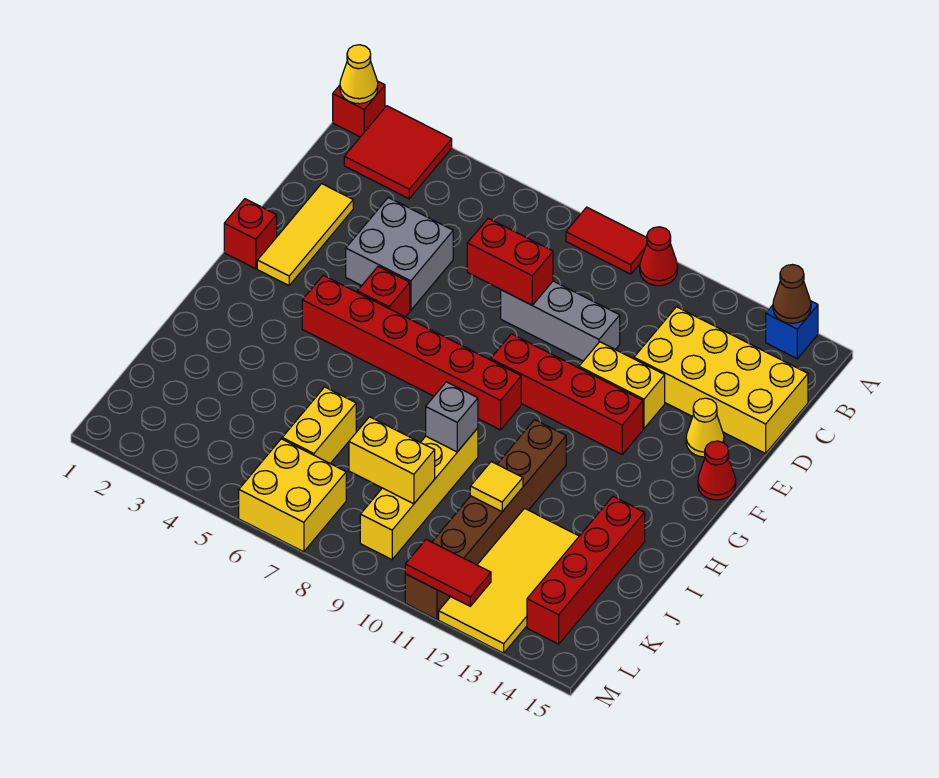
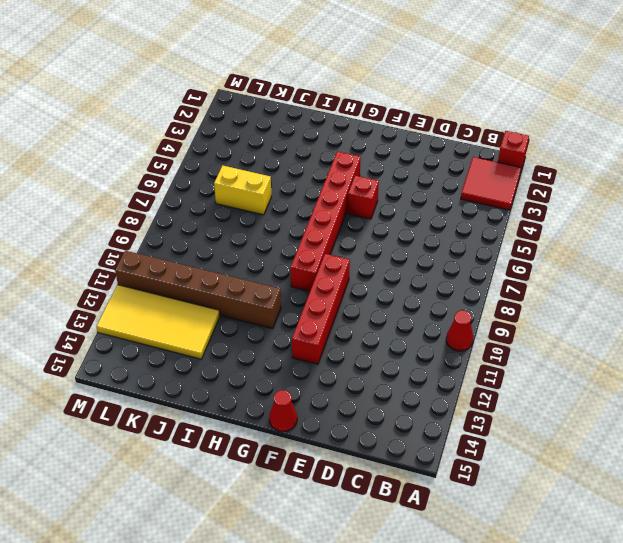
none -> red 1x2 tile [566,207,647,274]
none -> blue 1x1 brick [766,301,818,359]
none -> yellow 2x4 brick [634,307,808,453]

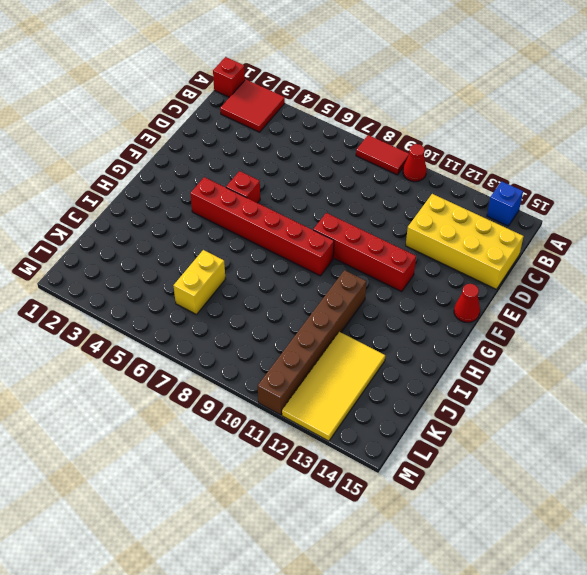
none -> yellow 1x3 tile [257,184,353,285]
none -> grey 2x2 brick [346,198,453,310]
none -> grey 1x3 brick [501,281,620,361]

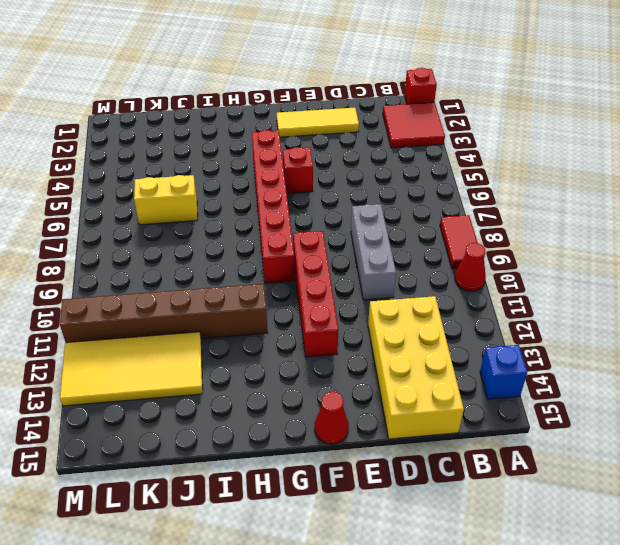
none -> grey 2x2 brick [346,198,453,310]
none -> yellow 1x2 brick [579,342,665,429]
none -> yellow 1x1 cone [686,398,724,457]

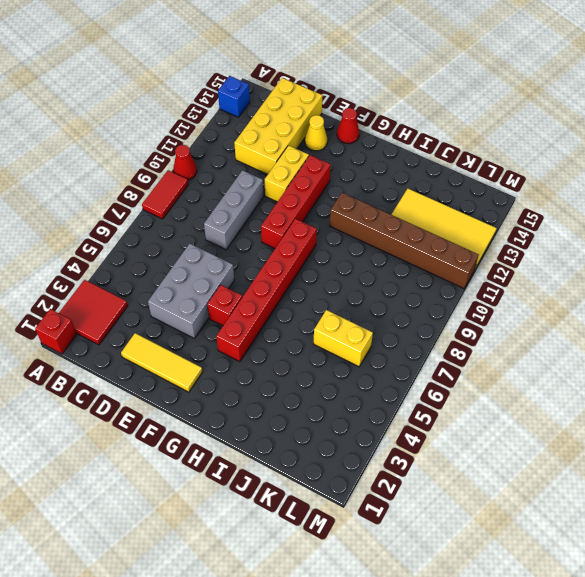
grey 2x3 brick [148,244,234,338] -> grey 2x2 brick [346,198,453,310]
none -> red 1x1 brick [224,199,277,269]
none -> yellow 1x4 brick [360,428,478,560]
none -> red 1x4 brick [527,496,645,644]

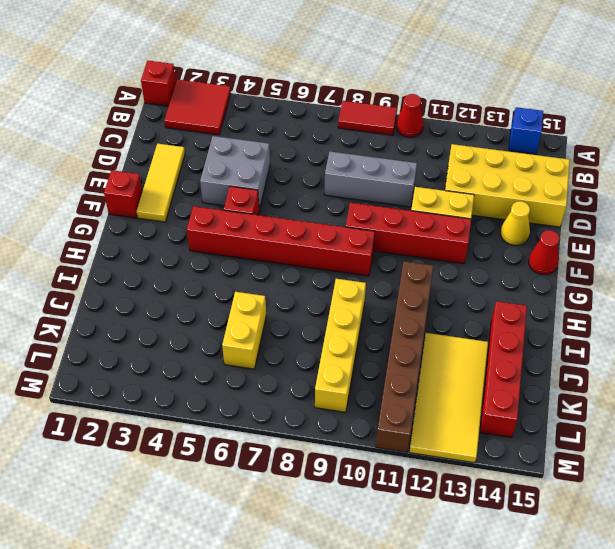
none -> yellow 2x2 brick [239,439,346,552]
none -> yellow 1x1 cone [340,45,378,104]
none -> brown 1x1 cone [773,265,811,323]

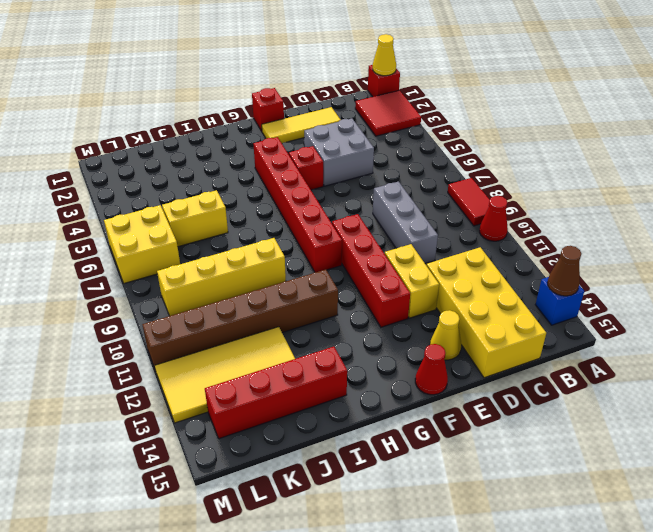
none -> red 1x2 brick [467,218,553,305]
none -> grey 1x1 brick [426,382,478,452]
none -> yellow 1x1 tile [470,462,523,512]

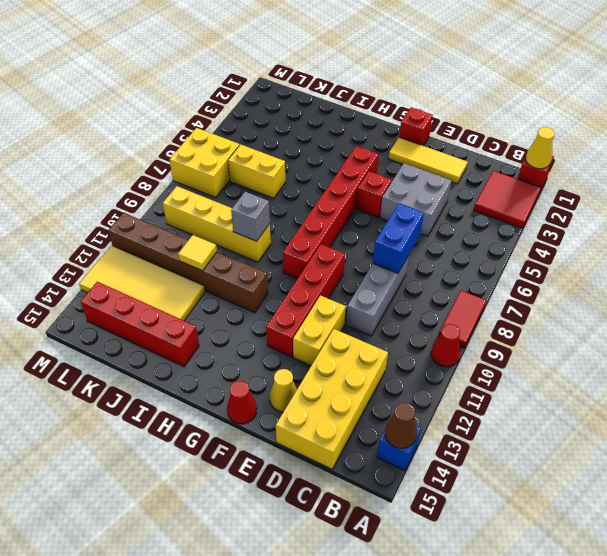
blue 1x2 brick [373,203,424,273] -> red 1x2 brick [467,218,553,305]
none -> yellow 1x2 brick [349,417,435,504]
none -> red 1x2 tile [405,539,491,606]

